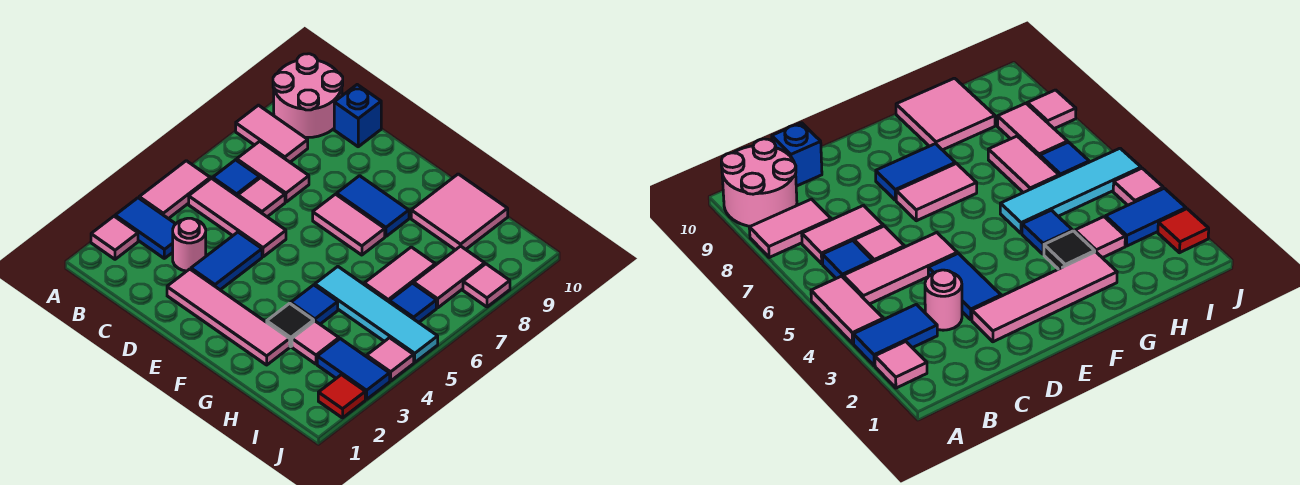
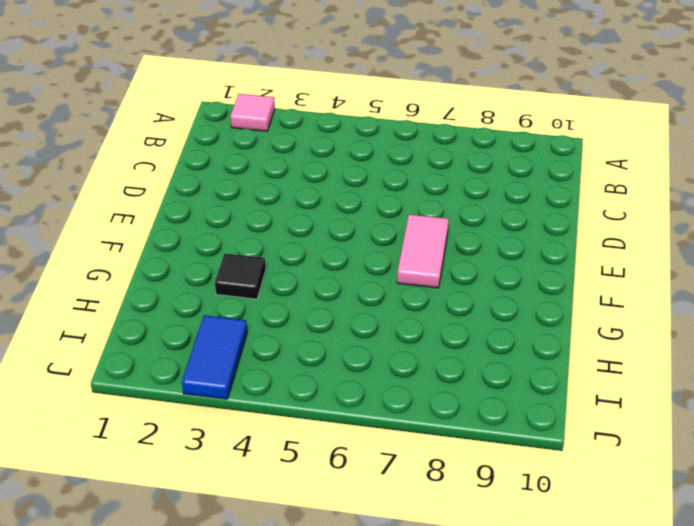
none -> blue 1x2 tile [115,198,175,258]
none -> pink 1x2 tile [139,161,210,219]
none -> pink 1x2 tile [236,105,308,162]

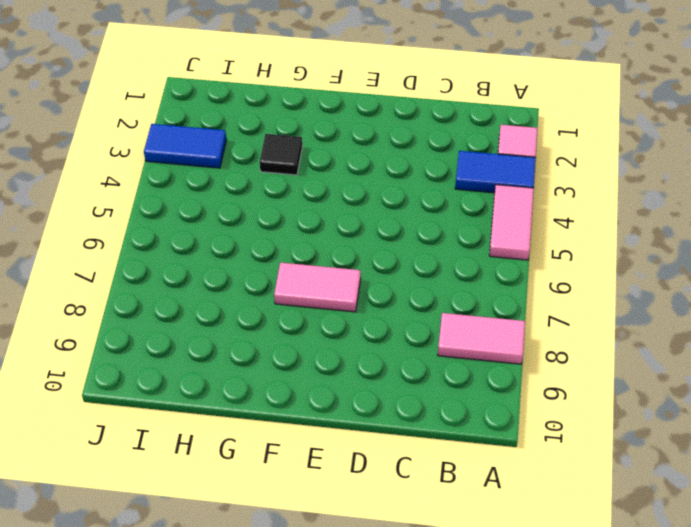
none -> pink 2x2 round brick [273,54,343,138]
none -> pink 1x3 tile [189,178,286,257]
none -> blue 1x1 tile [213,160,260,196]

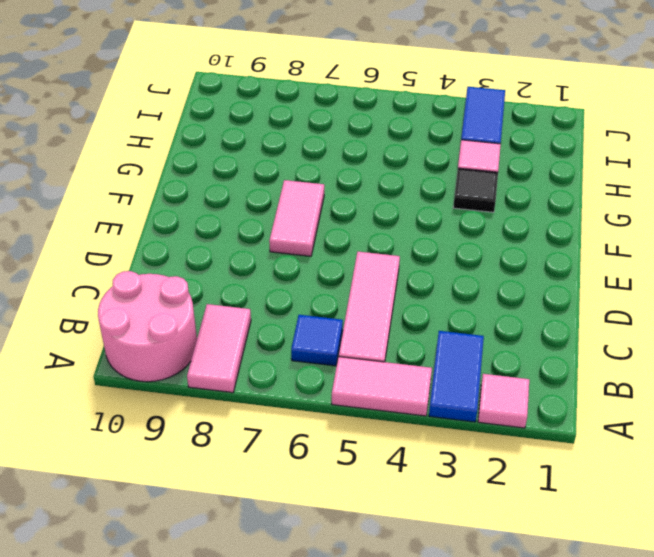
none -> pink 1x2 tile [237,141,309,202]
none -> pink 1x1 round brick [173,218,206,271]
none -> pink 1x1 tile [238,178,285,217]

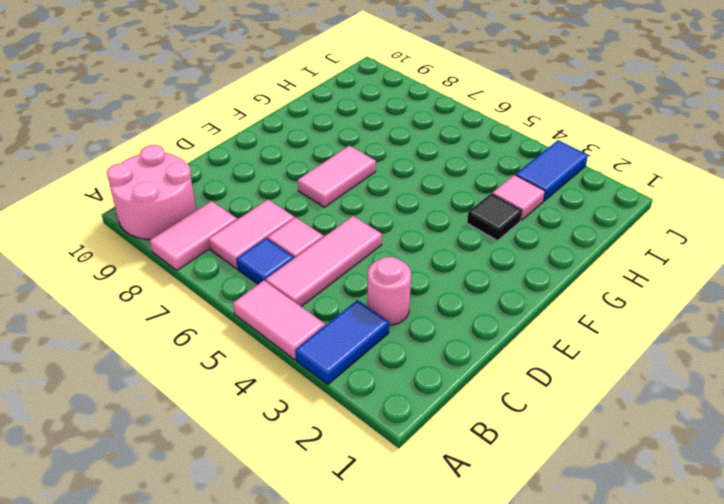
none -> pink 1x1 tile [91,216,138,259]
none -> blue 1x1 brick [334,85,381,147]
none -> pink 1x4 tile [167,269,290,365]

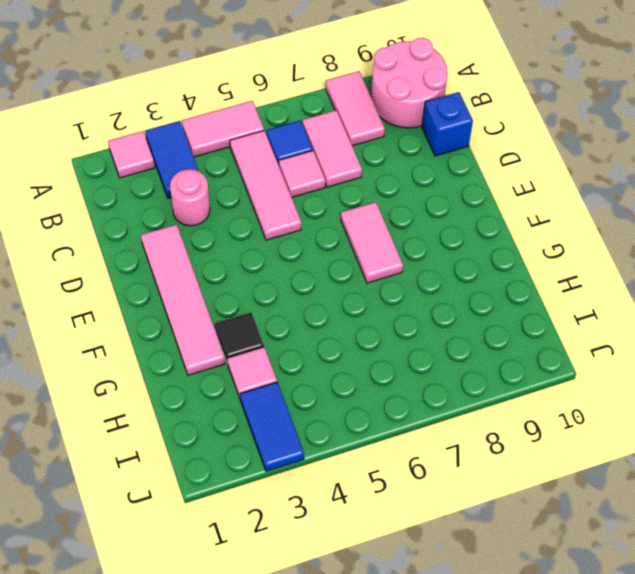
none -> blue 1x2 tile [191,232,262,290]
none -> blue 1x2 tile [337,176,409,237]
none -> blue 1x1 tile [291,285,338,324]

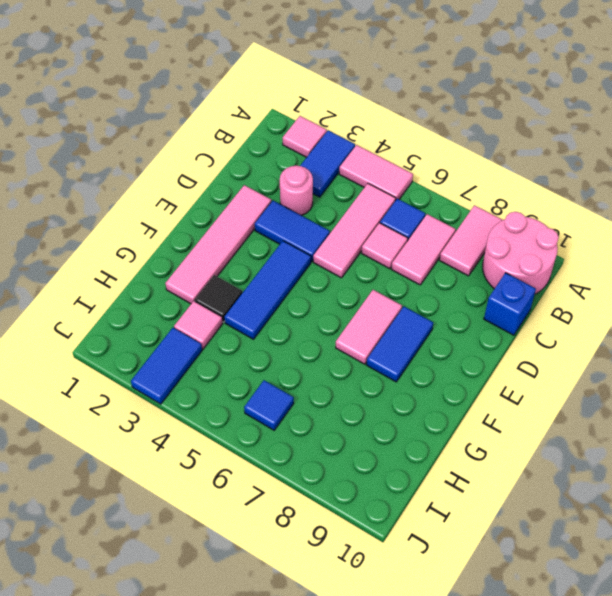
blue 1x3 tile [224,241,311,339] -> blue 1x1 tile [291,285,338,324]
none -> cyan 1x4 tile [315,267,438,362]
none -> pink 2x2 tile [411,174,508,250]
none -> pink 1x2 tile [364,247,435,302]

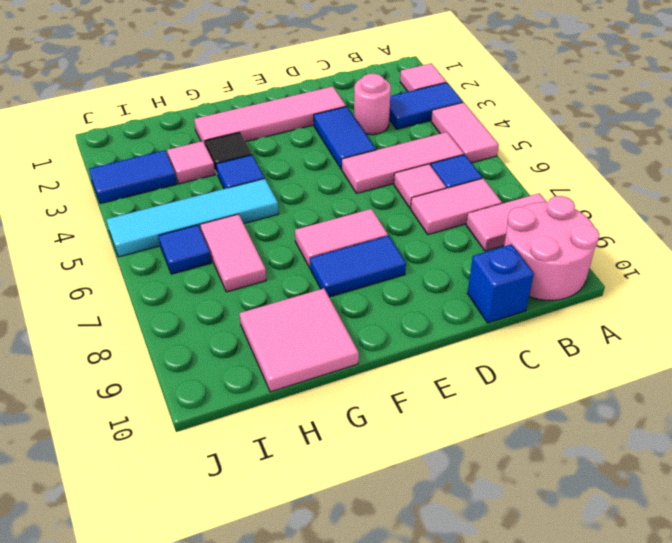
none -> pink 1x2 tile [414,246,485,308]
none -> red 1x1 tile [318,375,365,418]
none -> pink 1x1 tile [367,338,414,381]

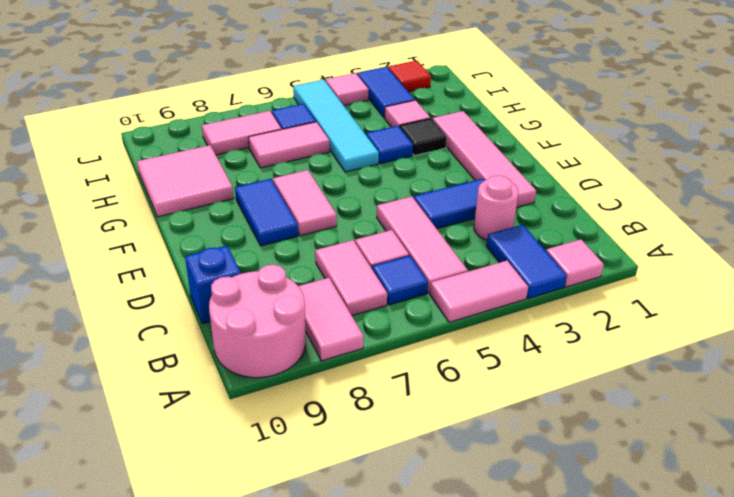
none -> pink 1x1 tile [463,264,510,307]

